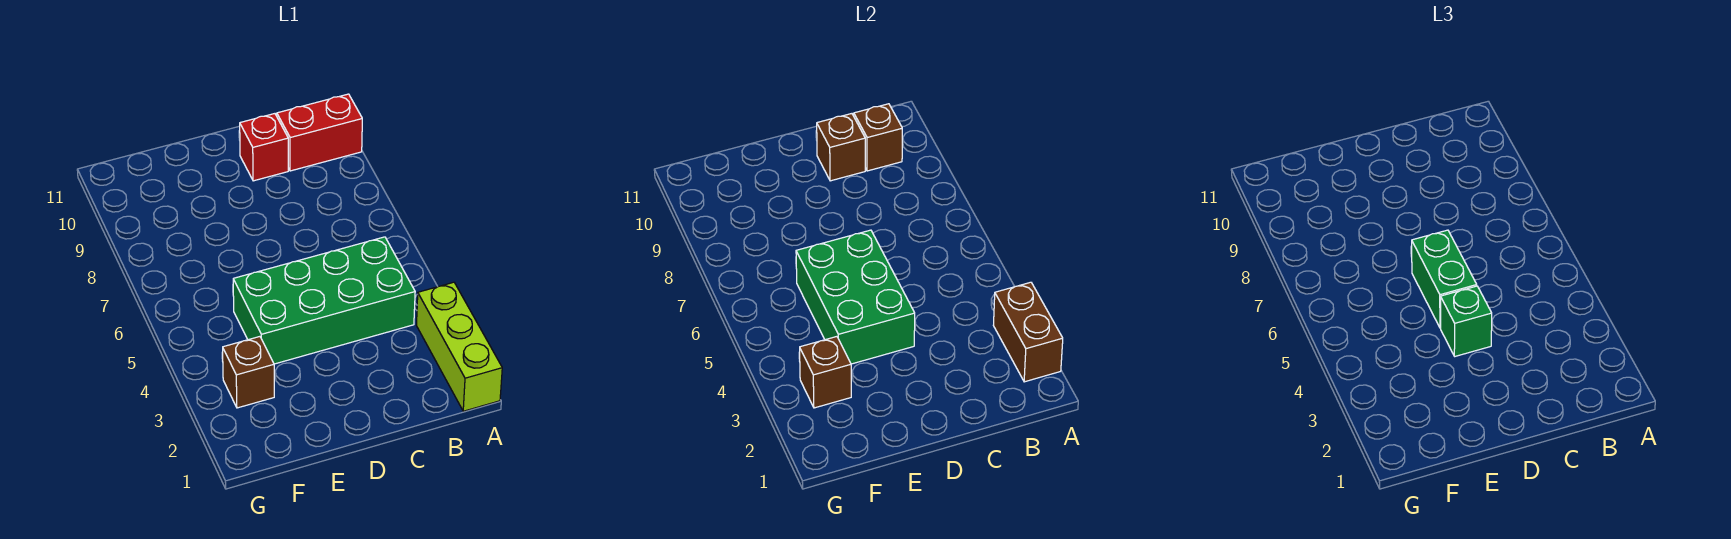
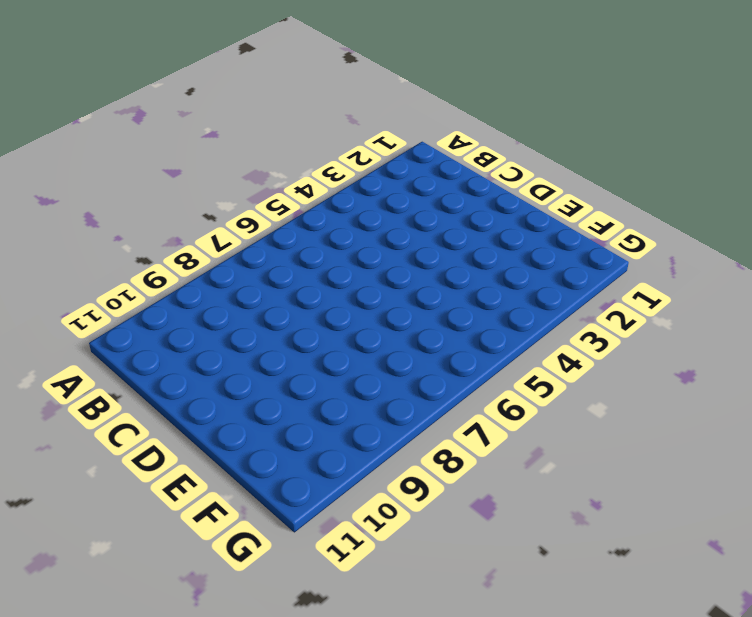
none -> lime 1x3 brick [416,282,502,411]
none -> red 1x2 brick [277,94,362,171]
none -> green 2x4 brick [233,237,415,364]

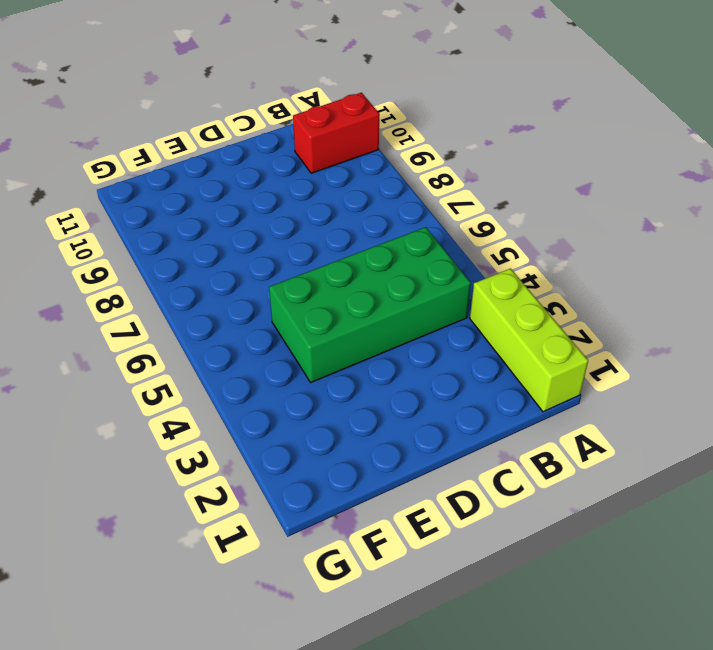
none -> red 1x1 brick [240,114,288,181]
none -> brown 1x1 brick [223,337,274,408]
none -> brown 1x2 brick [993,282,1063,382]

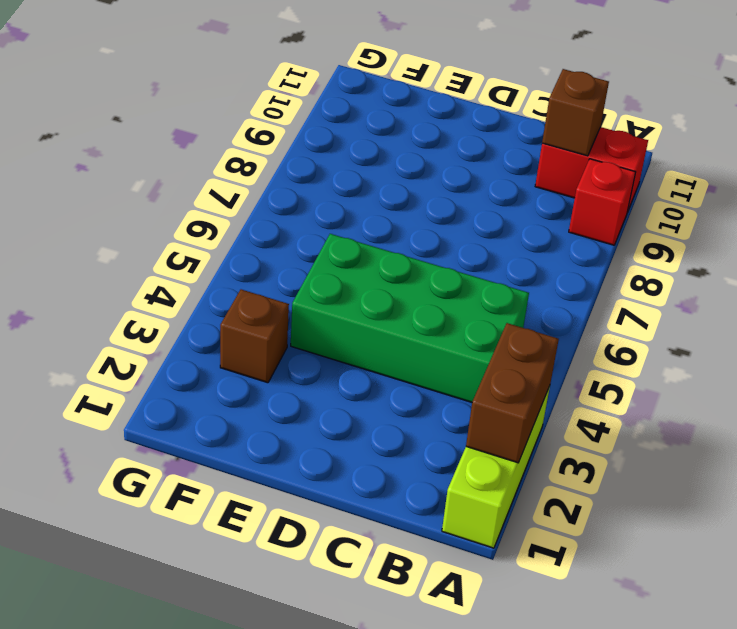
red 1x1 brick [569,159,636,245] -> red 1x1 brick moved to [240,114,288,181]
none -> brown 1x1 brick [817,114,865,181]
none -> green 2x3 brick [796,230,915,364]
none -> brown 1x1 brick [800,337,851,408]

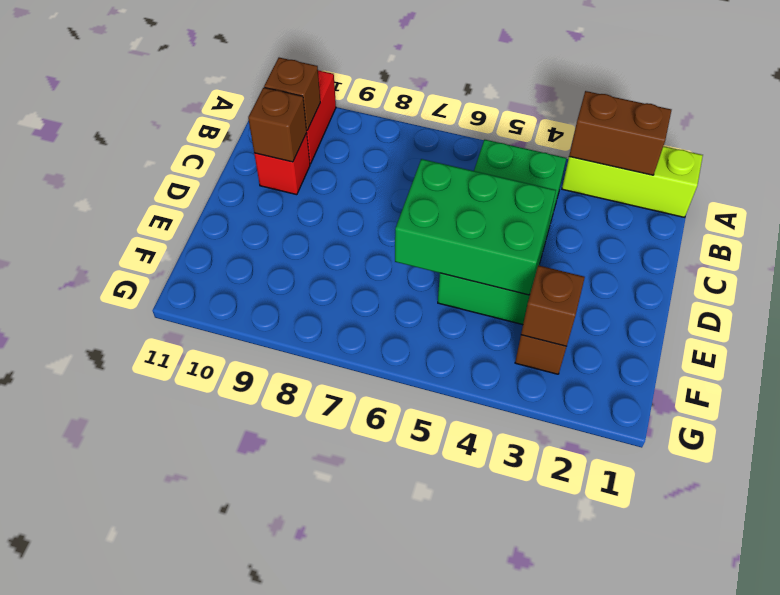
none -> green 1x1 brick [1441,286,1492,356]
none -> green 1x2 brick [1412,230,1477,328]

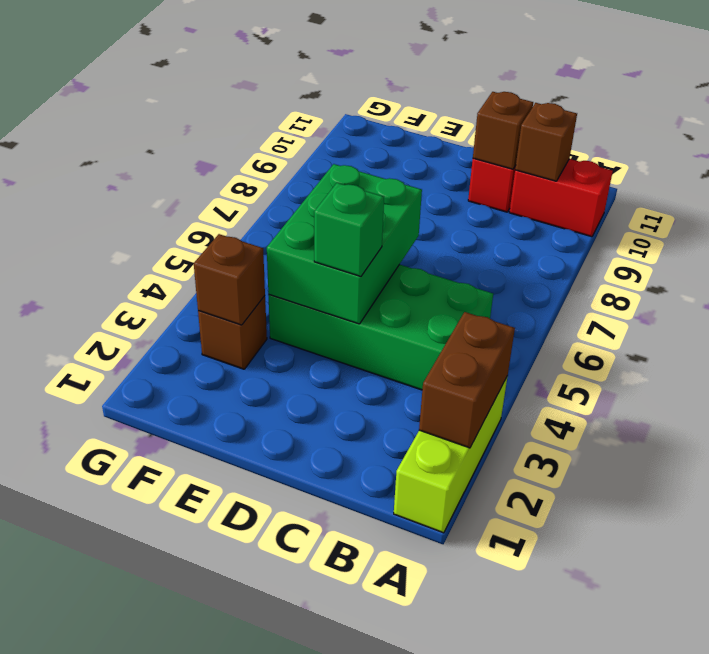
none -> green 1x2 brick [1412,230,1477,328]

